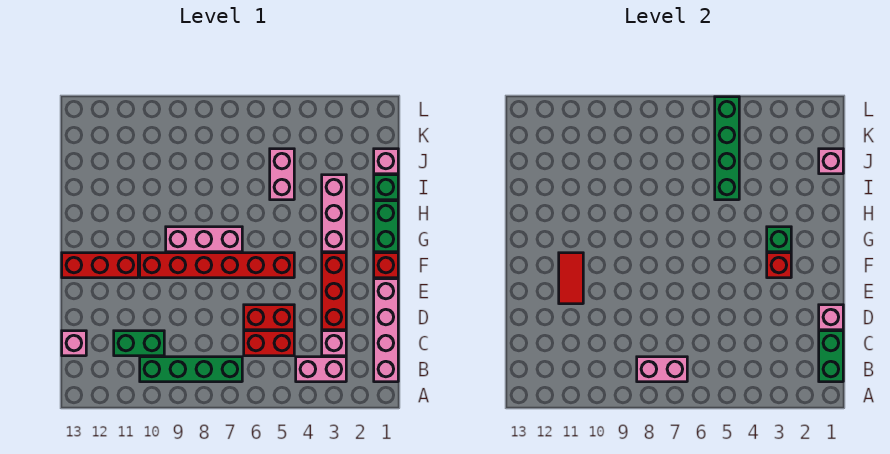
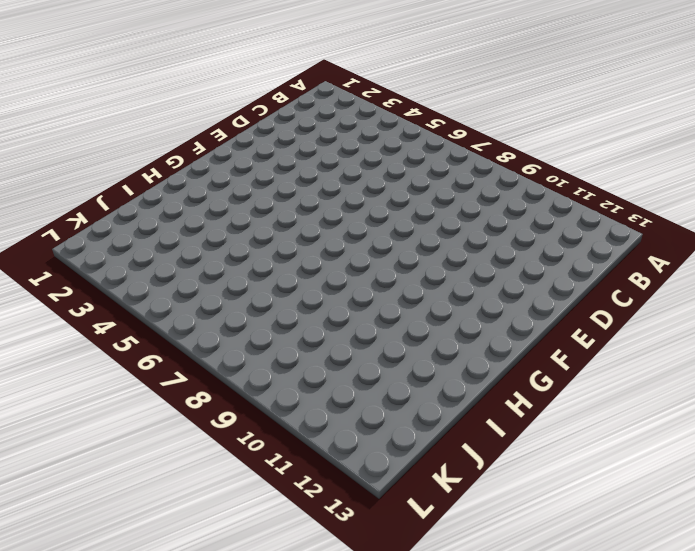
none -> pink 1x4 brick [374,279,398,382]
none -> pink 1x2 brick [296,357,346,382]
none -> green 1x4 brick [140,357,242,382]

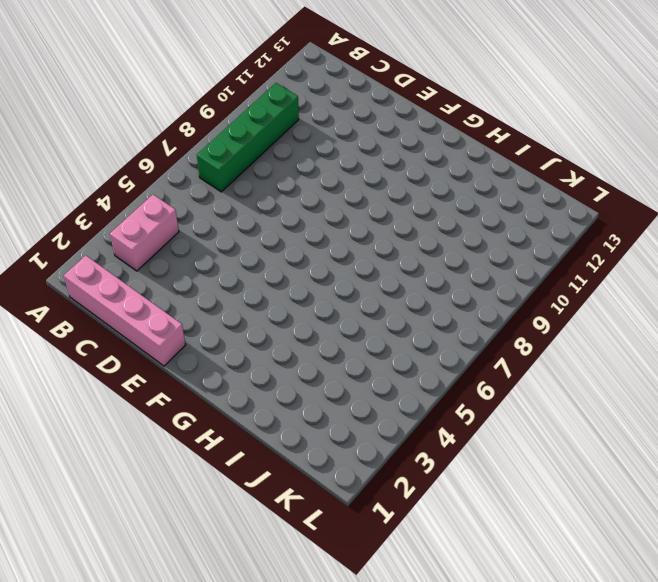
none -> pink 1x1 brick [322,331,346,356]
none -> red 1x2 brick [244,331,294,356]
none -> green 1x2 brick [114,331,164,356]

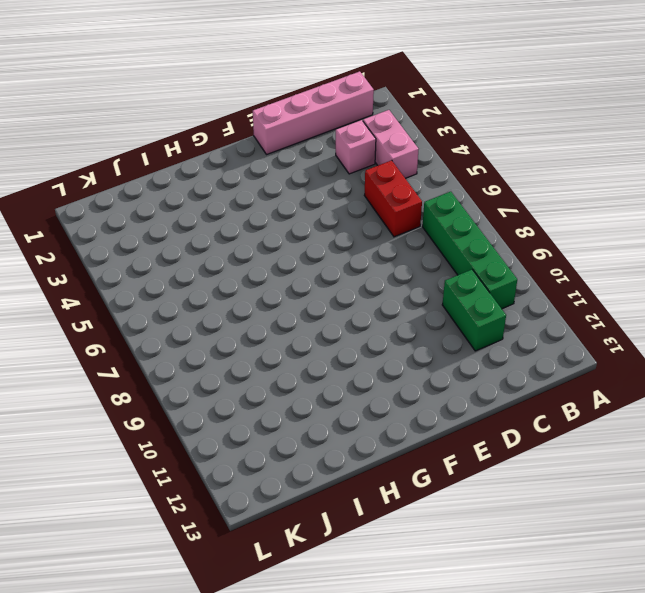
none -> pink 1x1 brick [62,331,86,356]
none -> red 1x3 brick [322,253,346,330]
none -> red 1x2 brick [244,305,294,330]

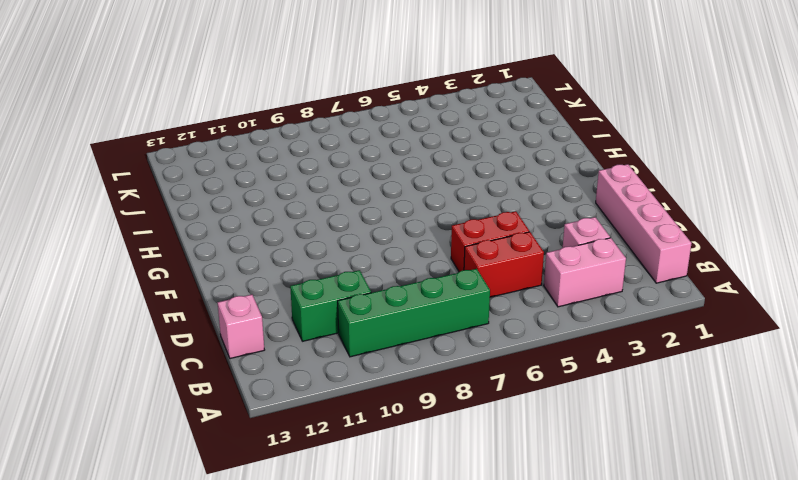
none -> red 1x3 brick [322,253,346,330]
none -> red 1x1 brick [374,253,398,278]
none -> red 1x6 brick [140,253,294,278]

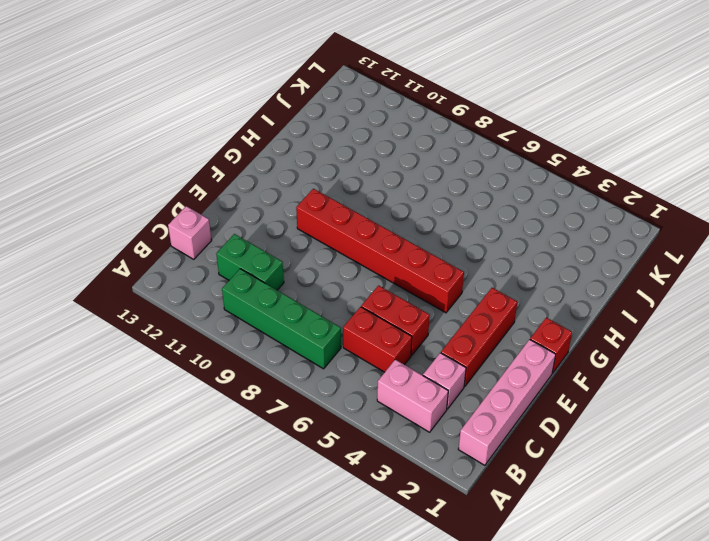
none -> red 1x3 brick [62,253,138,278]
none -> green 1x2 brick [374,201,398,252]
none -> pink 1x3 brick [322,175,346,252]

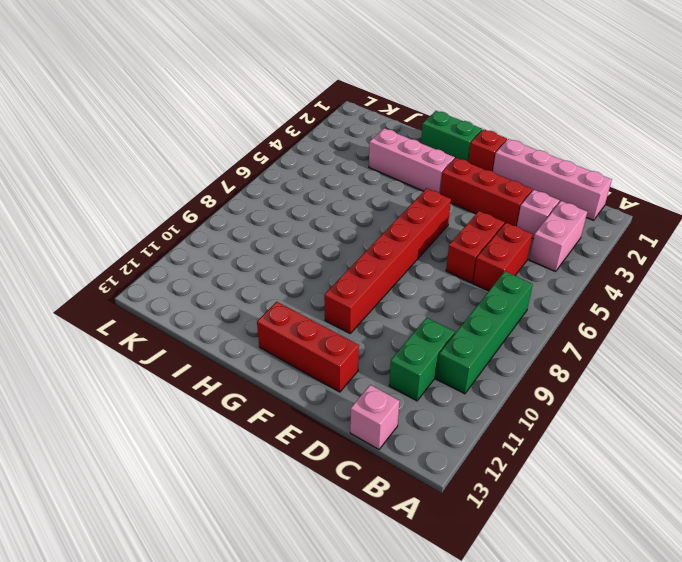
red 1x3 brick [257,302,359,392] -> red 1x3 brick turned to [62,253,138,278]
none -> pink 1x3 brick [166,227,242,252]
none -> green 1x1 brick [374,175,398,200]
none -> pink 1x2 brick [270,149,294,200]

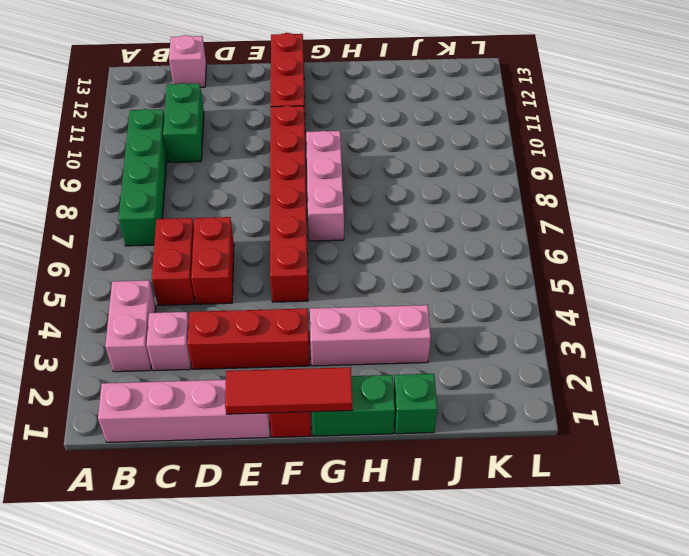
red 1x3 tile [225,367,353,414] -> none
none -> pink 1x2 brick [270,149,294,200]
none -> pink 1x1 brick [374,149,398,174]
none -> green 1x2 brick [819,331,843,382]

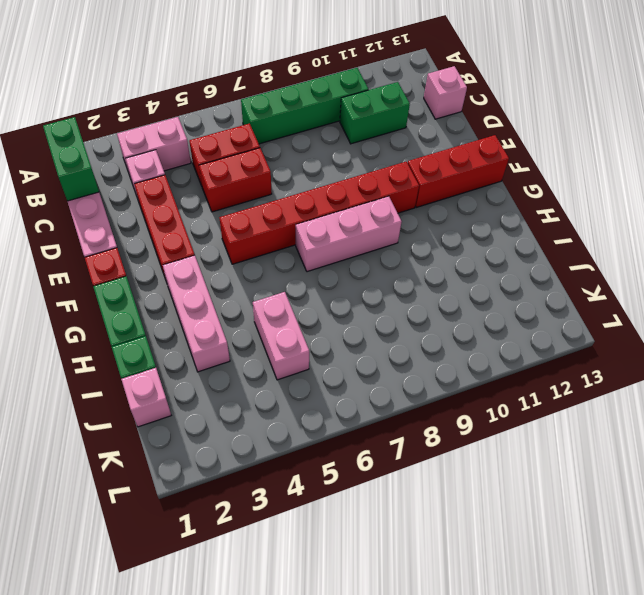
none -> pink 1x2 brick [637,357,687,382]
none -> pink 1x1 brick [819,305,843,330]
none -> red 1x2 tile [559,253,583,304]

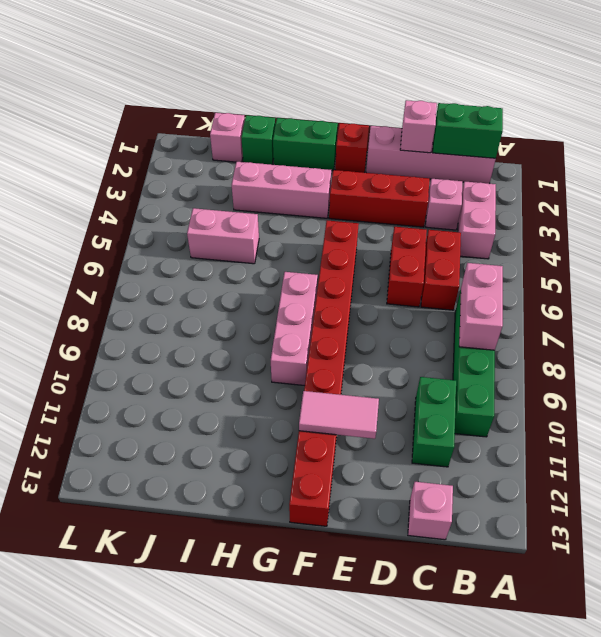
pink 1x2 tile [299,391,379,439] -> red 1x2 tile [559,253,583,304]
none -> red 1x1 brick [767,253,791,278]
none -> green 1x1 brick [767,227,791,252]
none -> green 1x4 brick [715,97,739,200]

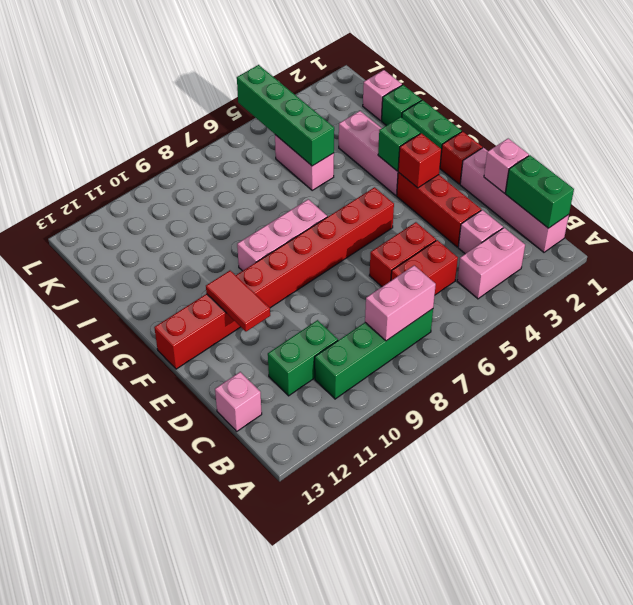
none -> pink 1x1 brick [819,149,843,174]

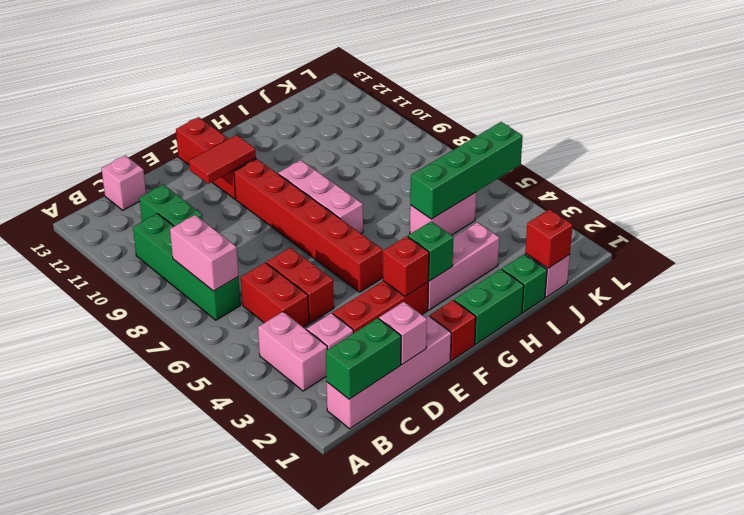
red 1x1 brick [525,209,573,268] -> pink 1x1 brick [819,149,843,174]

